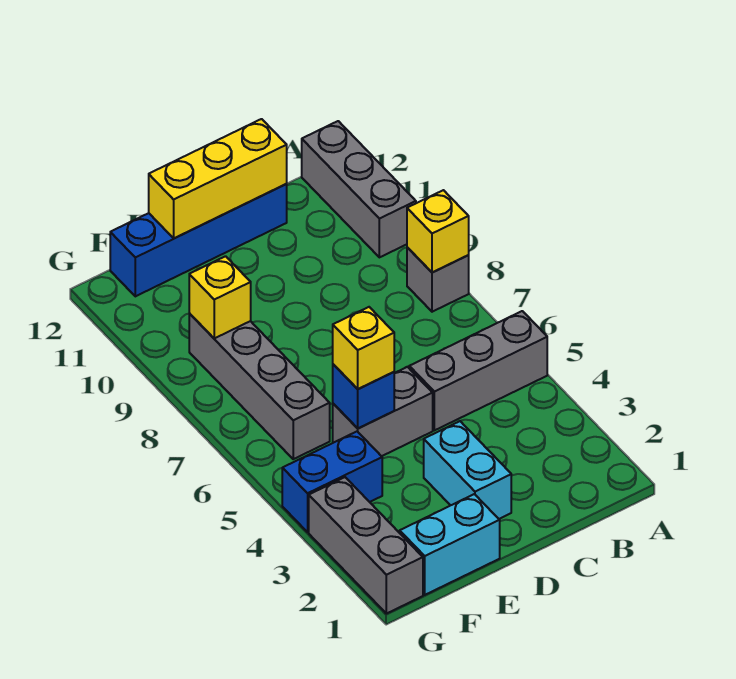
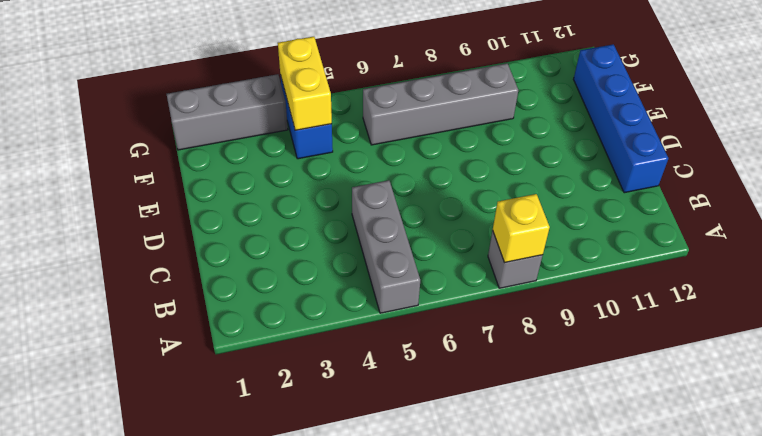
yellow 1x2 brick [278,37,332,130] -> none
none -> grey 1x3 brick [302,121,416,257]
none -> cyan 1x2 brick [424,421,511,519]
none -> grey 1x2 brick [333,367,433,456]

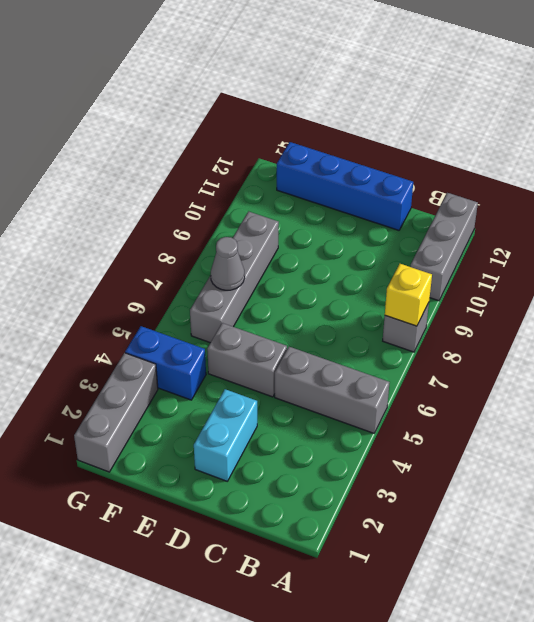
grey 1x1 cone [211,237,245,290] -> none
none -> cyan 1x2 brick [400,494,500,595]
none -> yellow 1x3 brick [149,119,287,238]
none -> blue 1x1 brick [333,364,394,428]

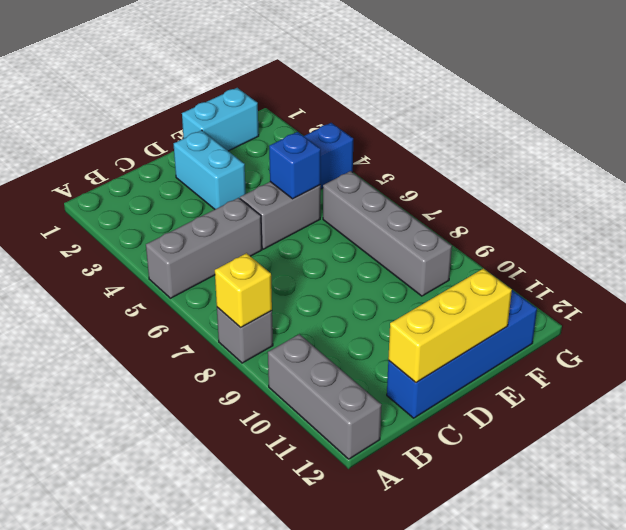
none -> grey 1x3 brick [309,477,423,614]
none -> yellow 1x1 brick [189,256,251,338]
none -> yellow 1x1 brick [333,307,394,389]

